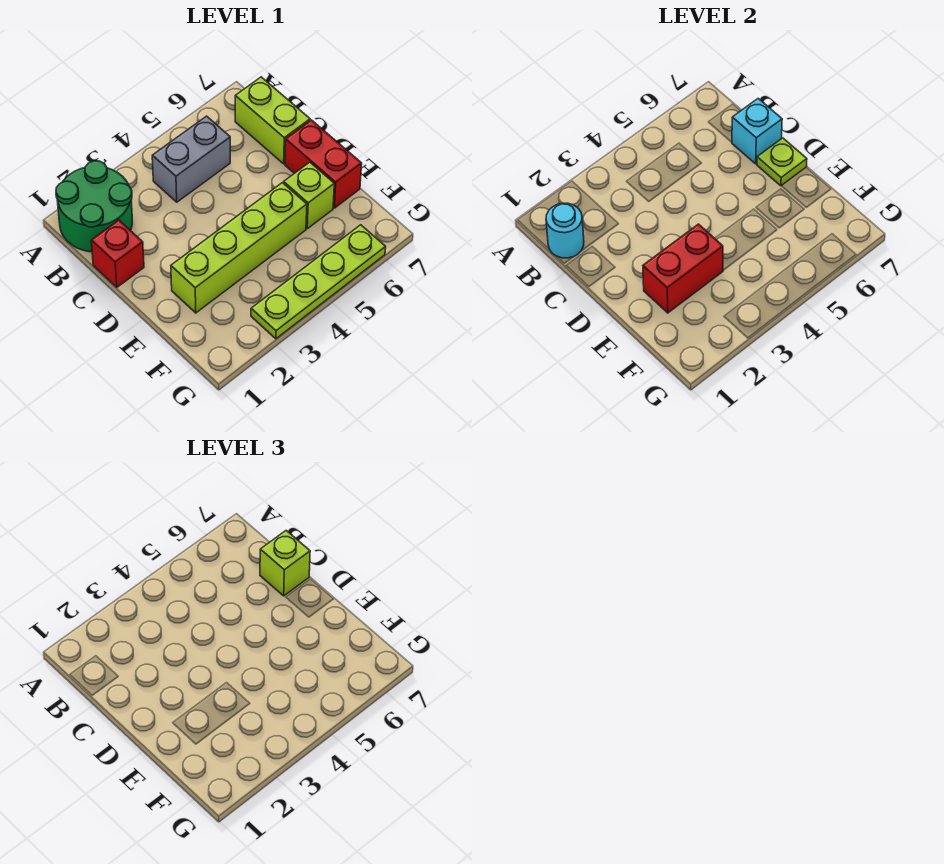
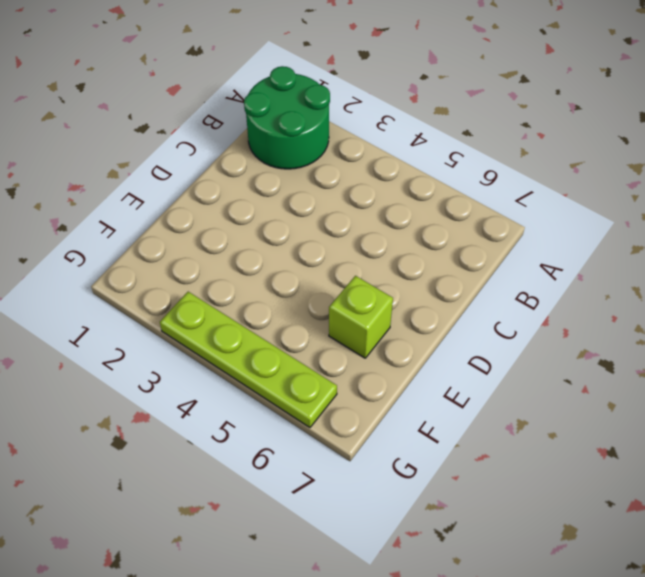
none -> grey 1x2 brick [152,116,230,202]
none -> lime 1x2 brick [235,77,310,164]
none -> red 1x1 brick [91,220,144,287]

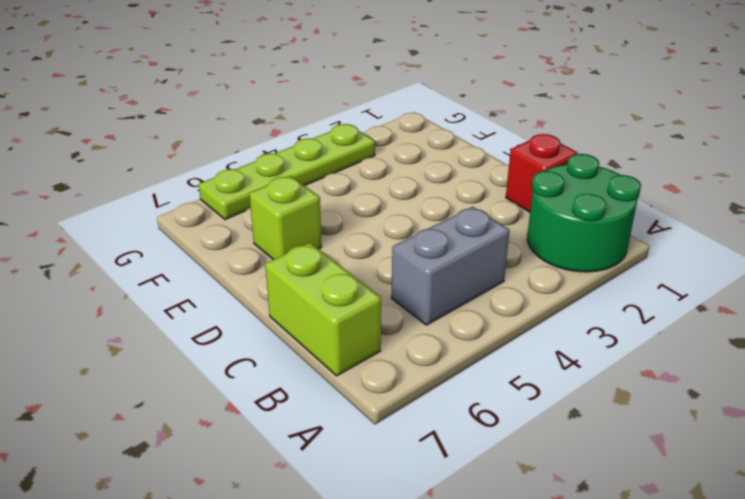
none -> red 1x2 brick [285,120,362,208]
none -> lime 1x4 brick [171,183,307,313]
none -> cyan 1x1 round brick [546,203,584,258]

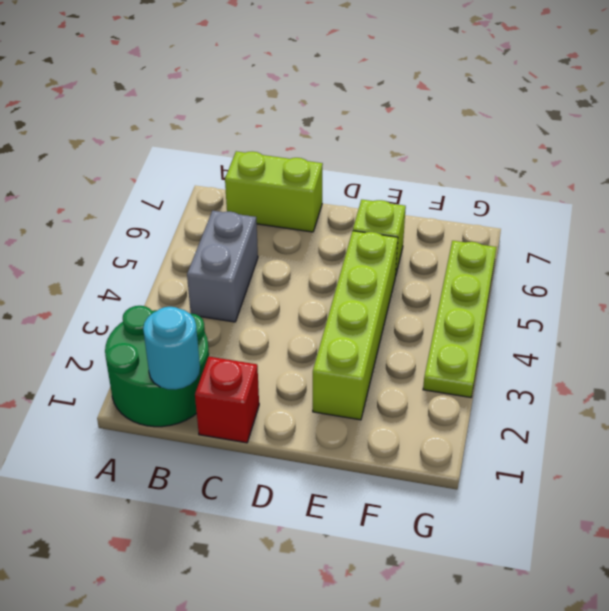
none -> red 1x2 brick [285,120,362,208]
none -> cyan 1x1 brick [732,99,782,164]
none -> lime 1x1 plate [757,138,807,186]

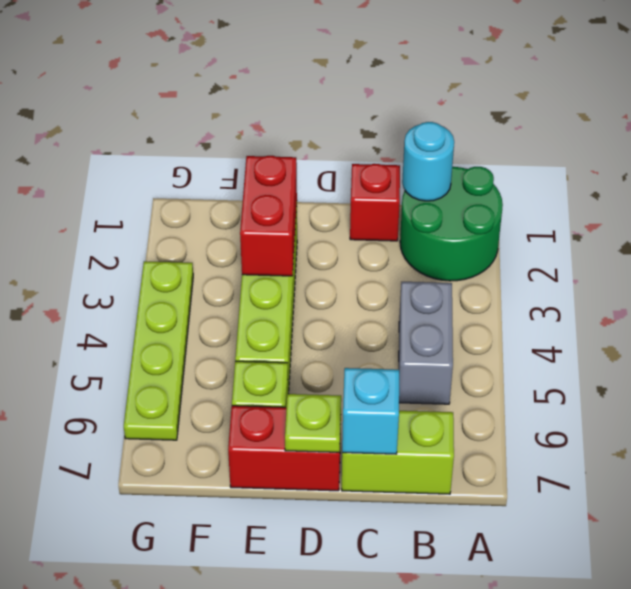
none -> lime 1x1 brick [260,531,310,596]

